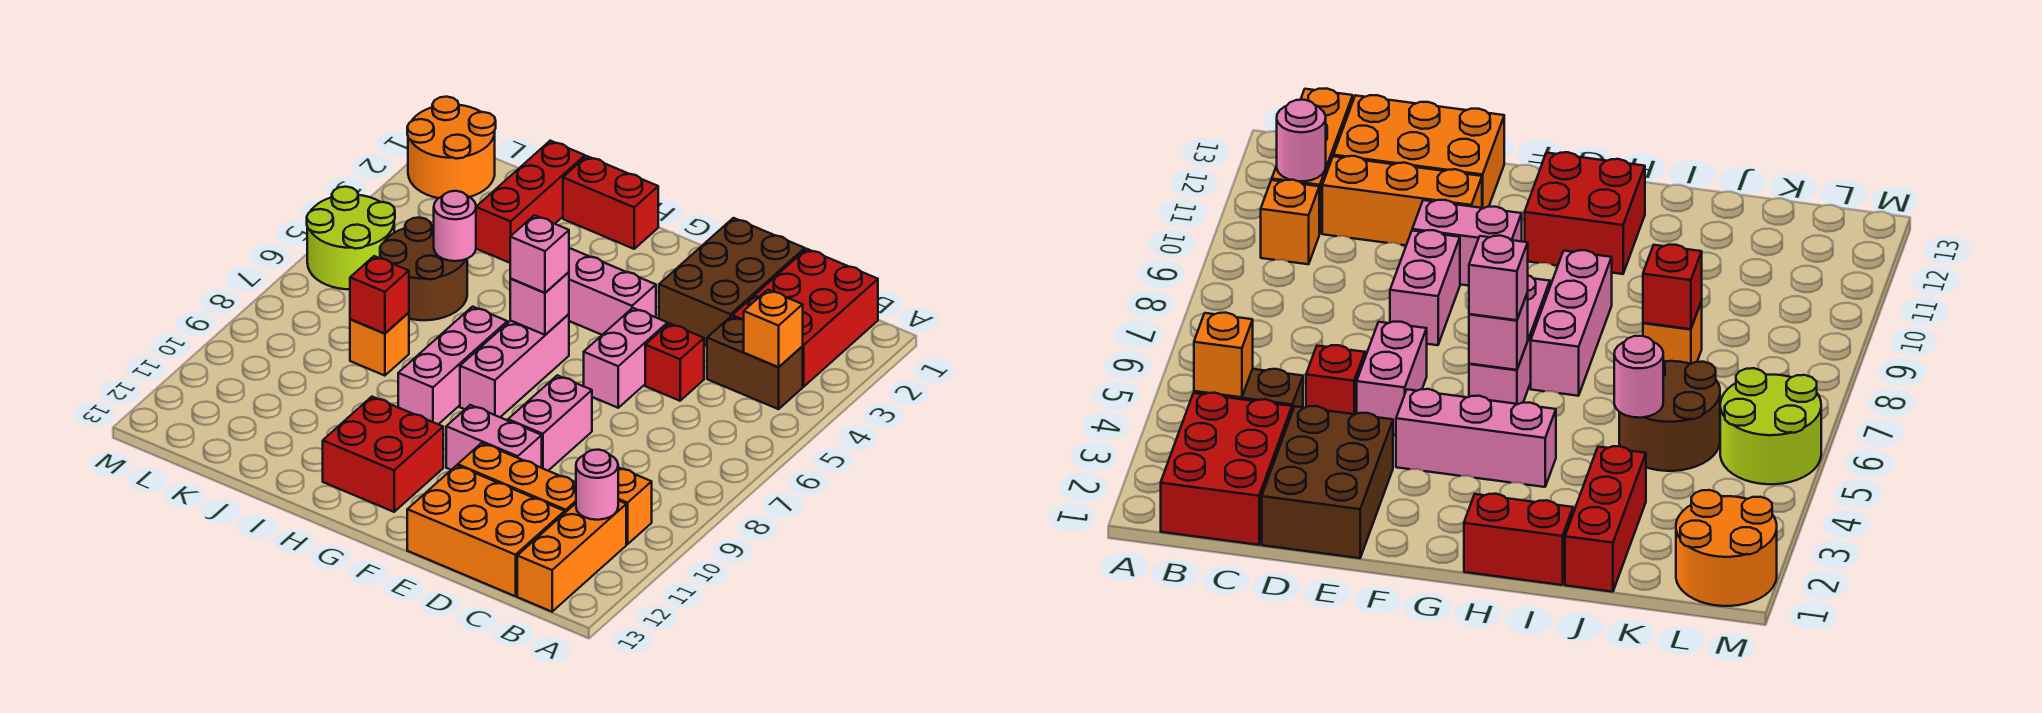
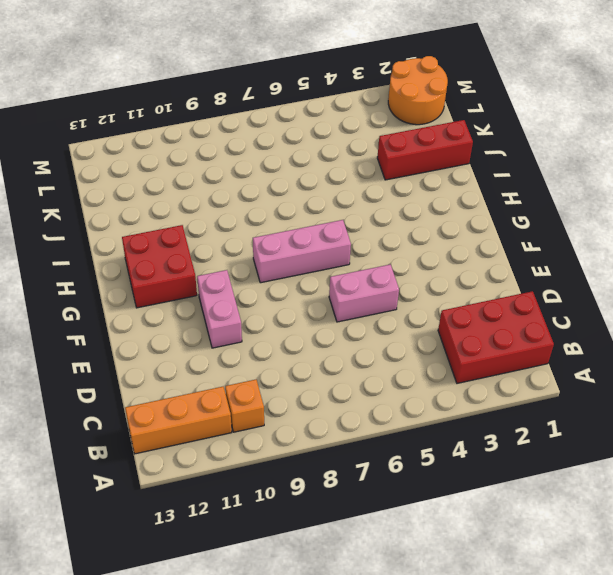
none -> brown 1x2 brick [707,316,803,409]
none -> orange 1x3 brick [458,443,576,512]
none -> orange 2x3 brick [407,465,565,596]

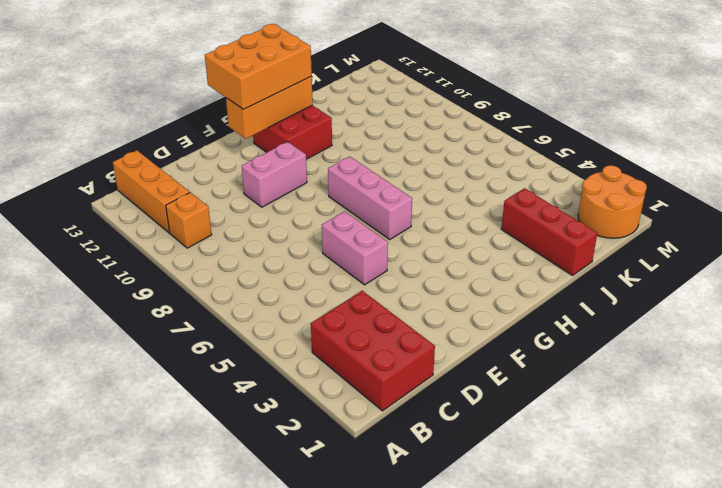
orange 1x3 brick [226,77,313,139] -> orange 1x3 brick moved to [458,443,576,512]
orange 2x3 brick [205,24,312,109] -> orange 2x3 brick moved to [407,465,565,596]
none -> brown 1x2 brick [707,316,803,409]
none -> brown 2x3 brick [659,218,805,346]
none -> red 1x1 brick [645,323,704,401]

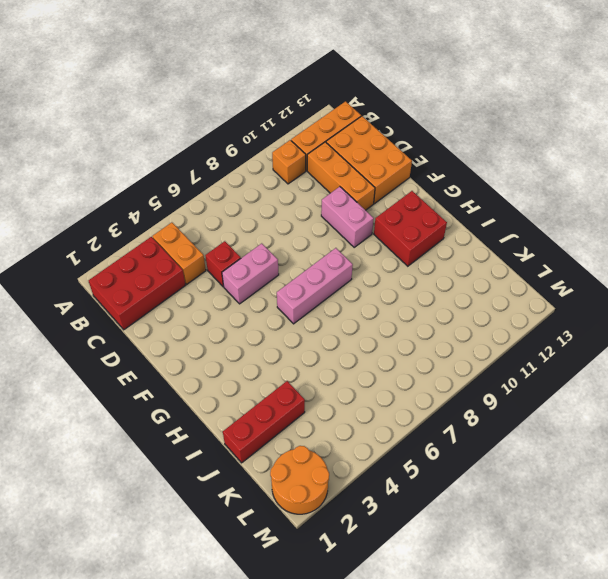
orange 1x2 brick [152,223,206,284] -> brown 1x2 brick [707,316,803,409]
none -> brown 2x3 brick [659,218,805,346]
none -> pink 1x2 brick [508,375,592,471]
none -> pink 1x3 brick [569,248,656,335]

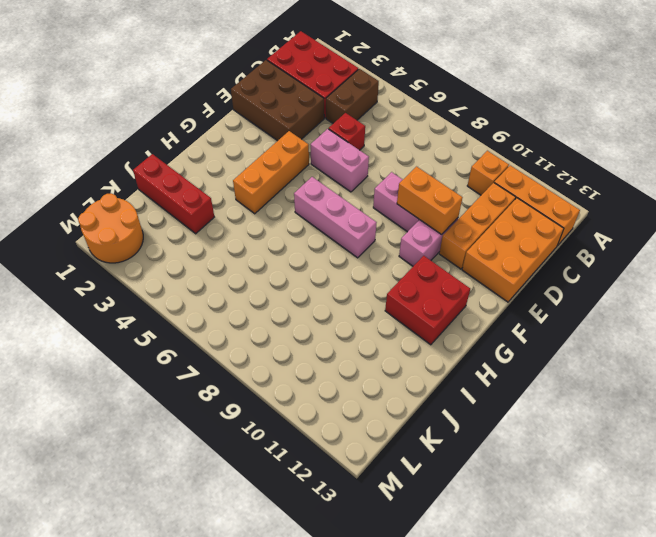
orange 1x2 brick [397,167,463,234] -> none
orange 1x3 brick [233,131,309,214] -> pink 1x3 brick [569,248,656,335]
none -> red 1x2 brick [563,156,658,249]
none -> pink 1x3 brick [398,307,507,424]
none -> brown 2x2 round brick [380,218,467,320]

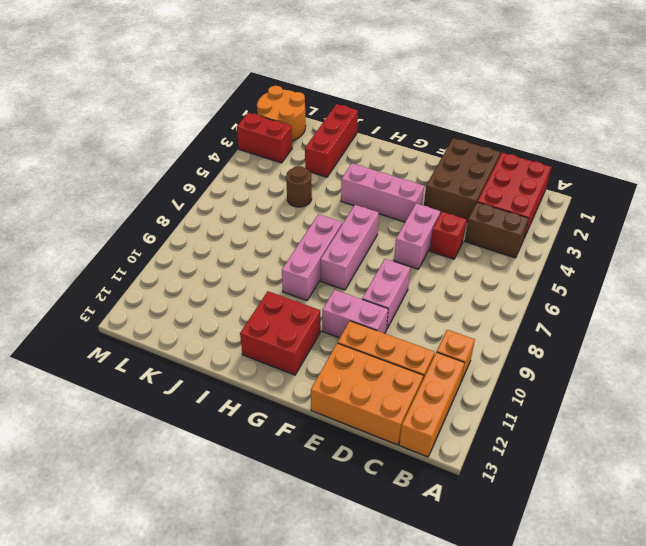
brown 1x1 round brick [286,166,312,207] -> brown 2x2 round brick [380,218,467,320]
red 1x2 brick [237,113,292,163] -> red 1x2 brick moved to [563,156,658,249]
none -> orange 1x1 brick [350,313,409,376]
none -> lime 2x2 round brick [307,187,395,289]
none -> orange 1x1 brick [744,290,803,367]

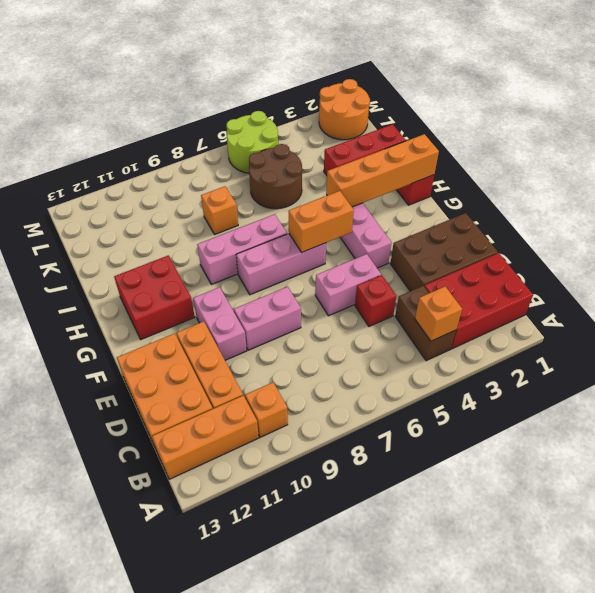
orange 1x2 brick [289,191,354,252] -> pink 1x1 brick [510,272,569,335]
orange 1x4 brick [326,134,439,207] -> none
none -> pink 1x1 round brick [576,450,618,520]
none -> pink 1x1 round brick [434,191,476,261]
none -> red 1x1 brick [350,256,409,334]

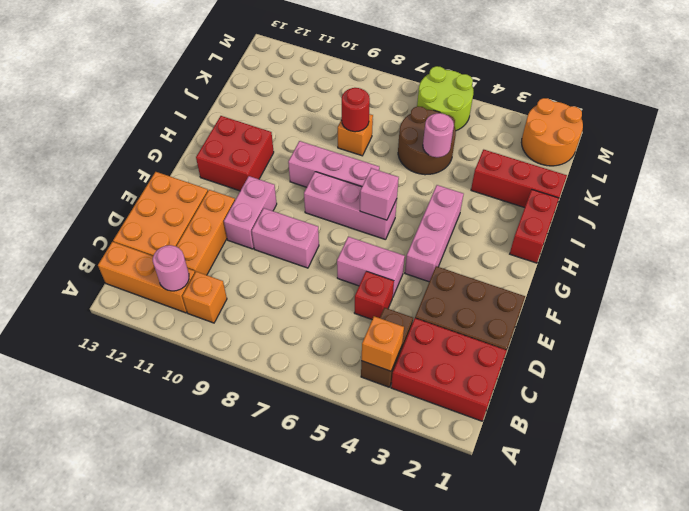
red 1x1 round brick [342,88,370,132] -> red 1x1 brick [350,256,409,334]
none -> pink 1x1 brick [510,215,569,293]

